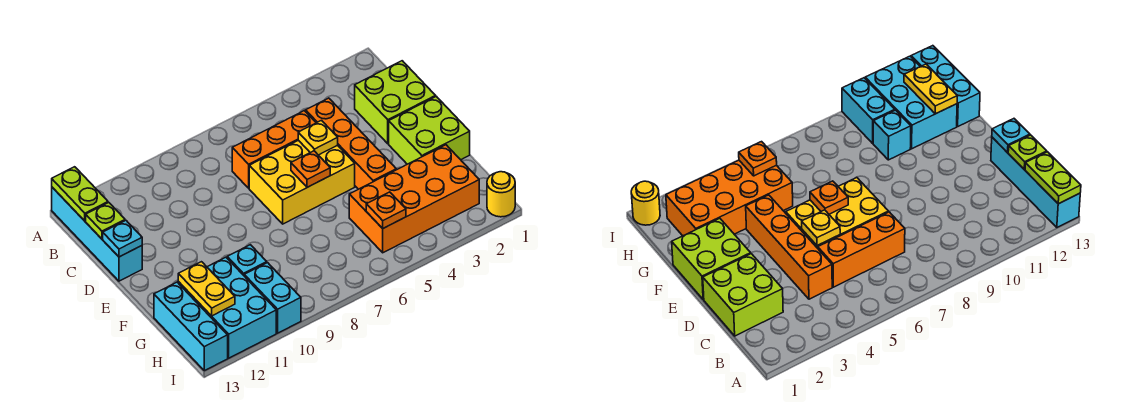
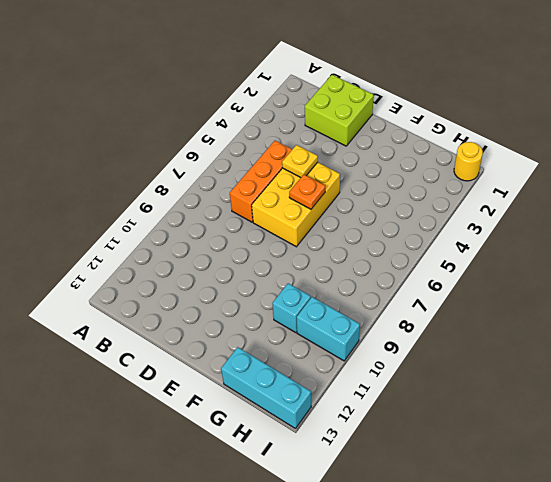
none -> cyan 1x4 brick [52,187,142,281]
none -> orange 1x4 brick [306,98,396,189]
none -> lime 2x2 brick [389,96,470,164]

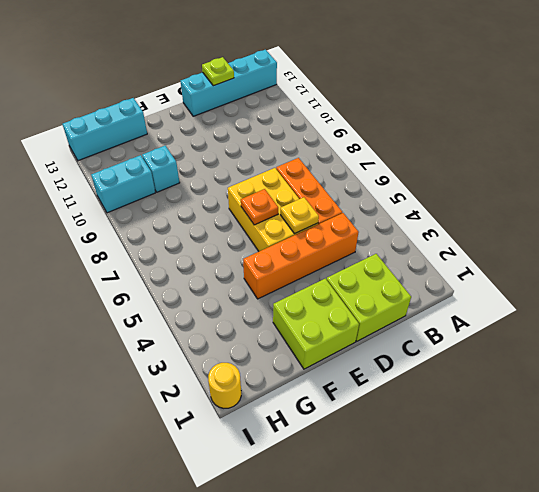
none -> orange 2x4 brick [349,145,479,253]
none -> cyan 2x3 brick [178,257,276,358]
none -> lime 1x2 plate [52,167,108,221]

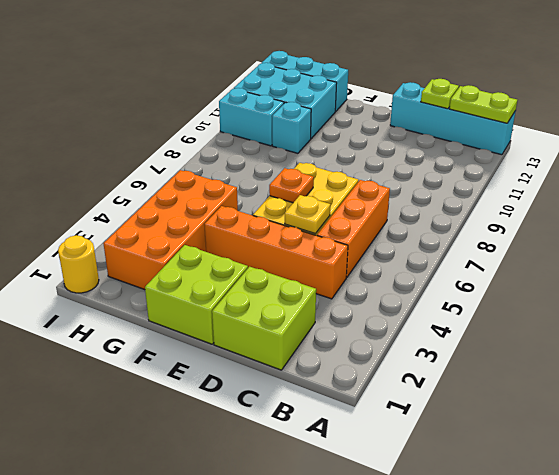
none -> cyan 1x1 plate [103,220,142,257]
none -> yellow 1x2 plate [178,262,235,316]
none -> orange 1x1 plate [366,192,406,228]

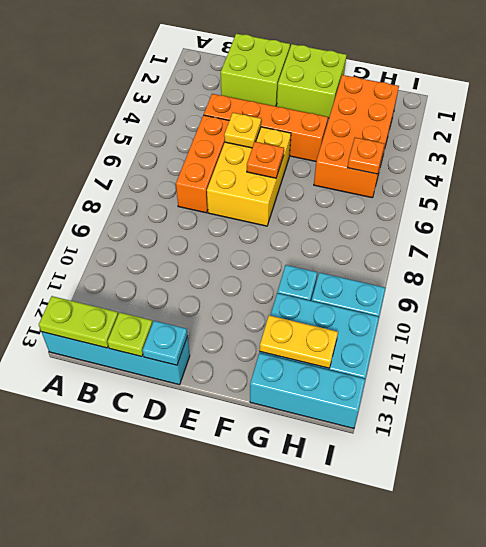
none -> yellow 1x1 round brick [487,172,515,217]

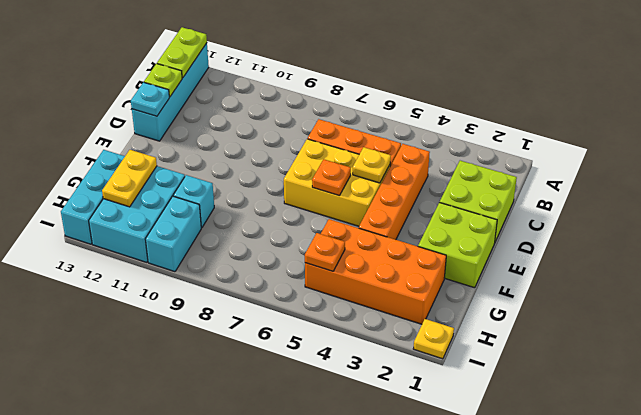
yellow 1x1 plate [413,319,454,359] -> yellow 1x1 round brick [487,172,515,217]

